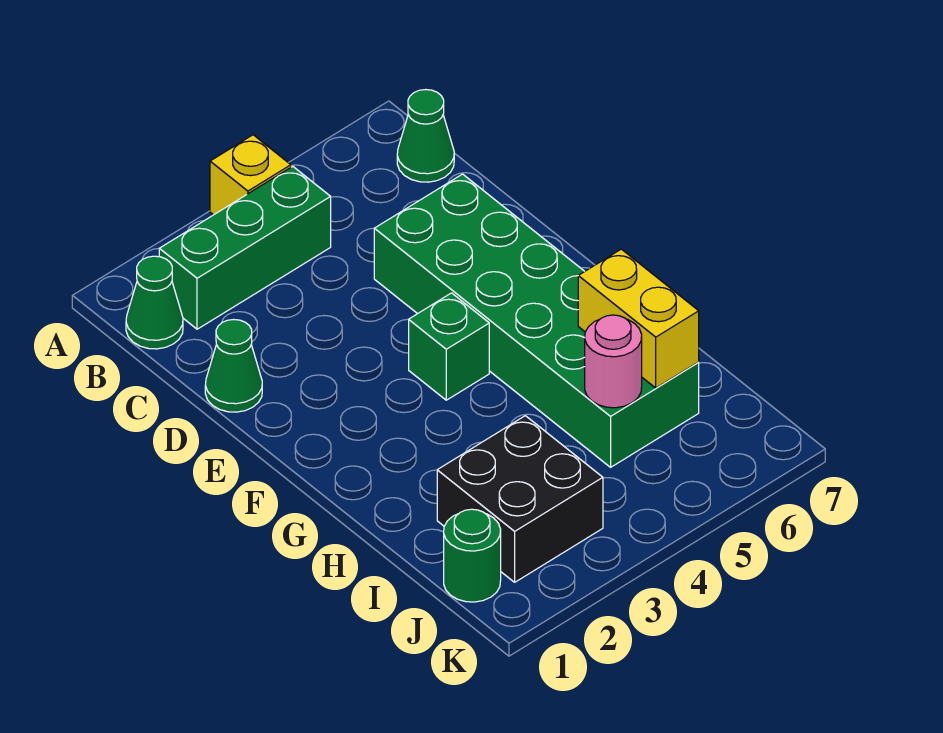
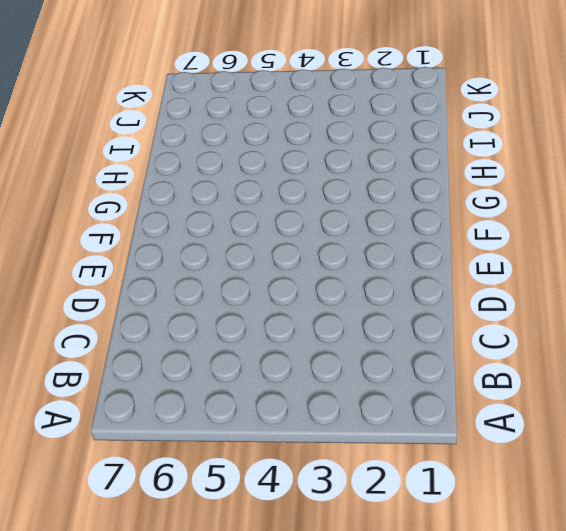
none -> yellow 1x1 brick [210,135,291,215]
none -> green 1x1 cone [126,256,183,349]

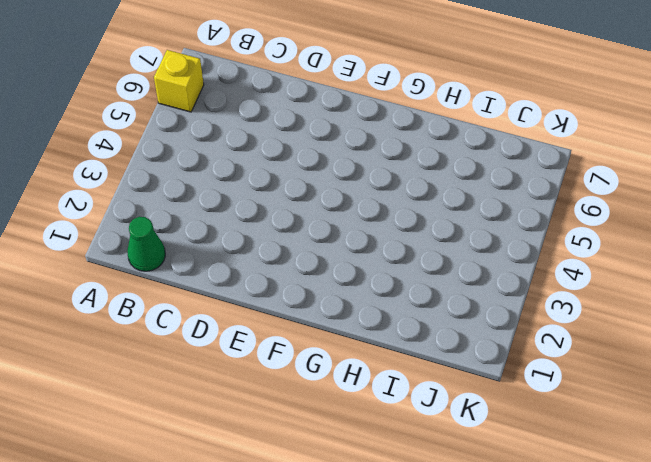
yellow 1x1 brick [154,50,204,112] -> yellow 1x1 brick moved to [210,135,291,215]
none -> green 1x3 brick [159,166,331,329]
none -> green 1x1 cone [397,90,454,182]

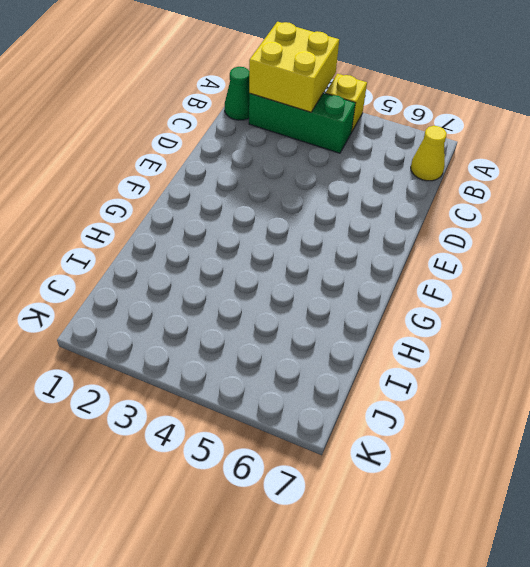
yellow 2x2 brick [249,22,339,112] -> none
yellow 1x1 cone [411,126,447,181] -> green 1x1 cone [397,90,454,182]
none -> green 1x1 cone [205,320,262,412]
none -> green 2x6 brick [374,174,699,467]

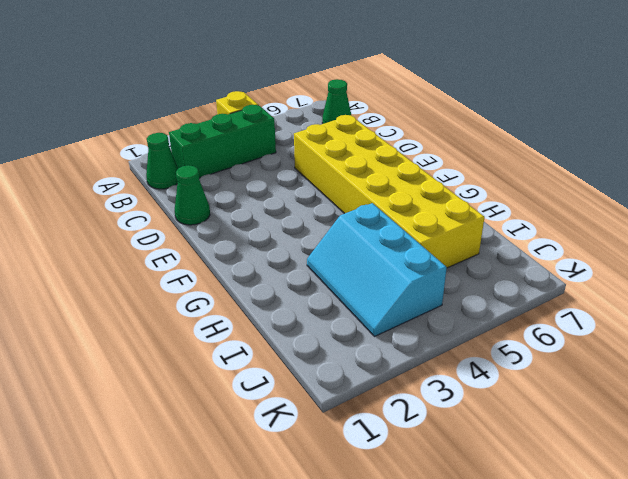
yellow 2x6 brick [294,115,485,268] -> green 2x6 brick [374,174,699,467]
cyan 2x3 slope [307,203,447,337] -> black 2x2 brick [437,416,603,582]
none -> green 1x1 brick [409,293,489,400]
none -> green 1x1 round brick [444,509,501,602]

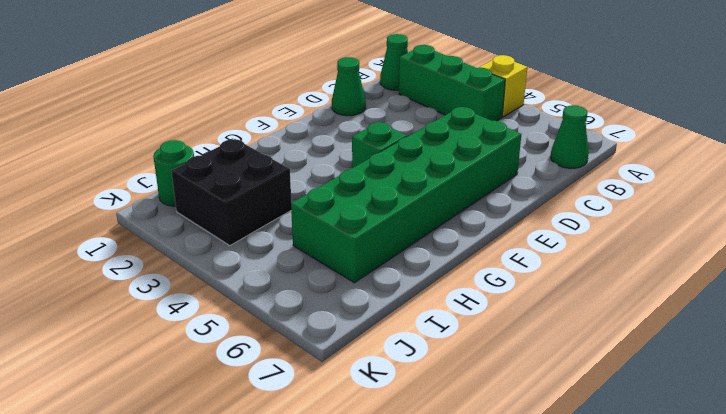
none -> yellow 1x2 brick [578,249,699,388]
none -> pink 1x1 round brick [585,315,642,408]

